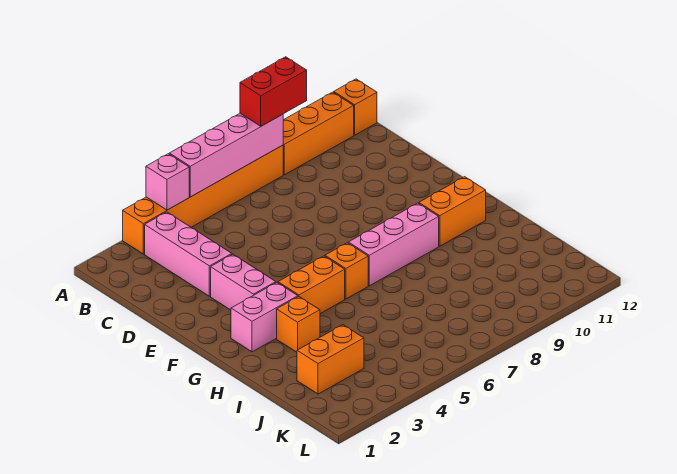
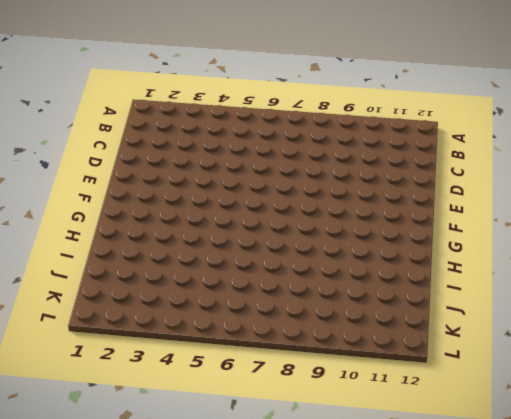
none -> orange 1x6 brick [123,145,283,254]
none -> orange 1x3 brick [283,92,354,175]
none -> orange 1x1 brick [334,79,377,135]

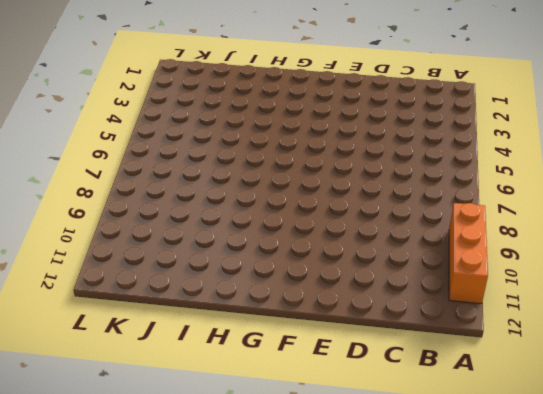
none -> orange 1x6 brick [123,145,283,254]
none -> orange 1x1 brick [334,79,377,135]
none -> pink 1x3 brick [145,212,232,296]

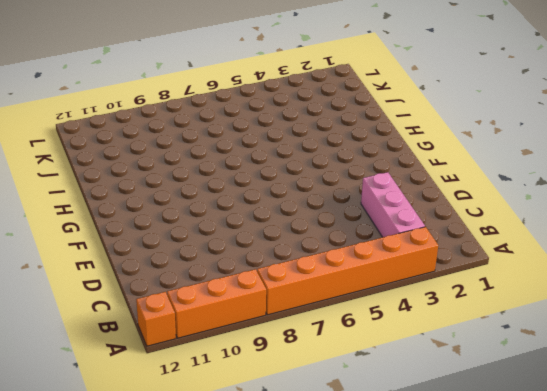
none -> pink 1x2 brick [211,254,276,310]
none -> pink 1x2 brick [231,282,298,352]
none -> orange 1x2 brick [278,256,345,314]

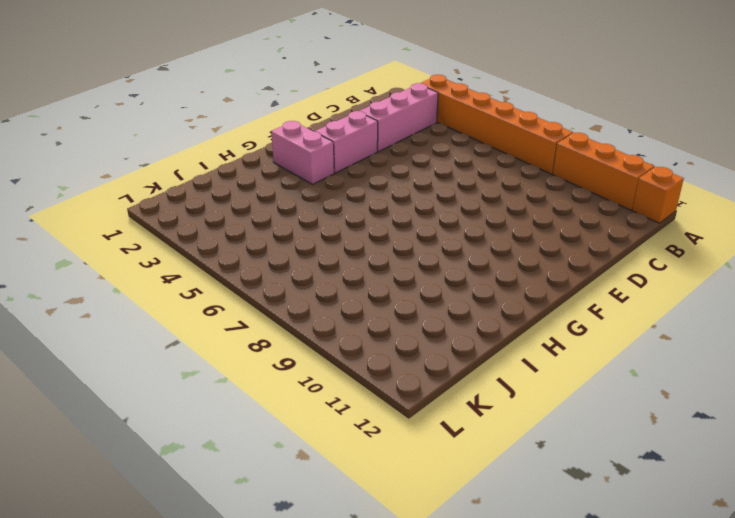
none -> orange 1x2 brick [278,256,345,314]
none -> orange 1x1 brick [325,243,368,299]
none -> pink 1x3 brick [348,203,439,286]

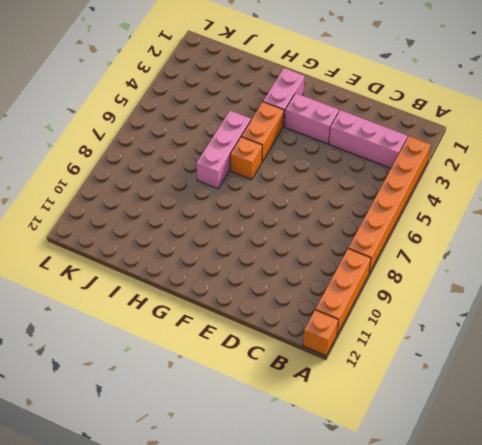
pink 1x3 brick [196,111,251,189] -> pink 1x3 brick moved to [348,203,439,286]
none -> orange 1x2 brick [419,177,486,246]
none -> orange 1x1 brick [277,297,320,352]
none -> orange 1x2 brick [297,325,364,394]

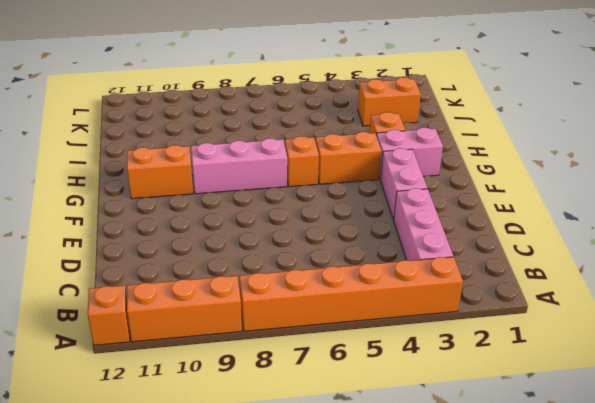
none -> pink 1x1 brick [146,154,189,210]
none -> pink 1x4 brick [169,113,283,197]
none -> red 1x2 brick [240,57,307,126]

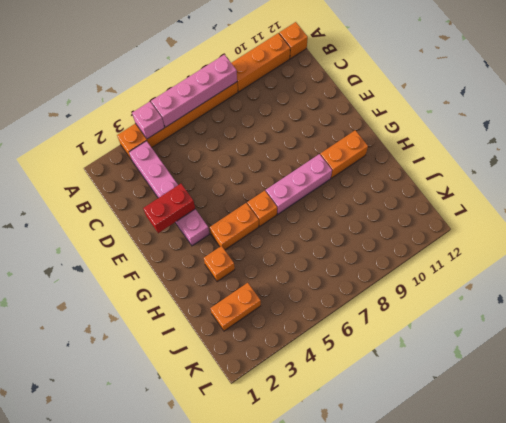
red 1x2 brick [143,184,195,233] -> red 1x2 brick moved to [240,57,307,126]
none -> pink 1x2 brick [231,282,298,352]

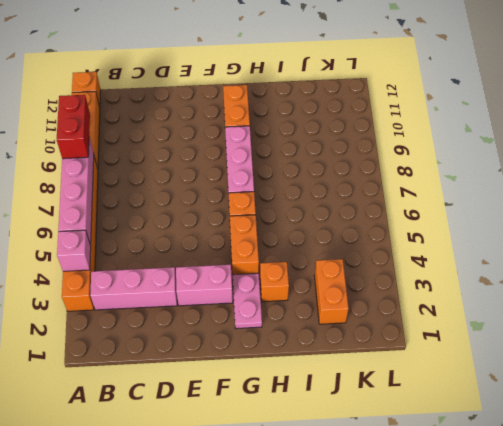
pink 1x2 plate [233,273,262,329] -> pink 1x2 brick [231,282,298,352]

